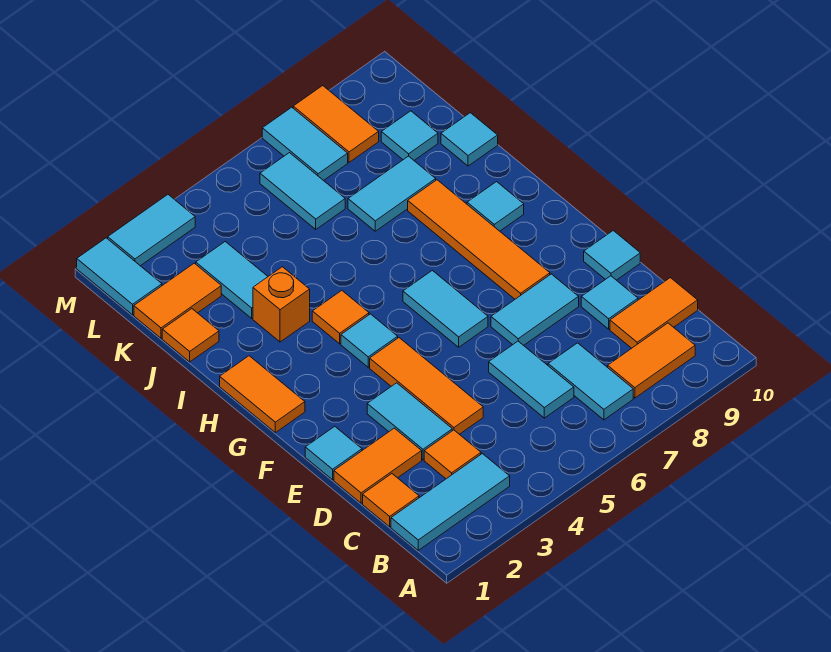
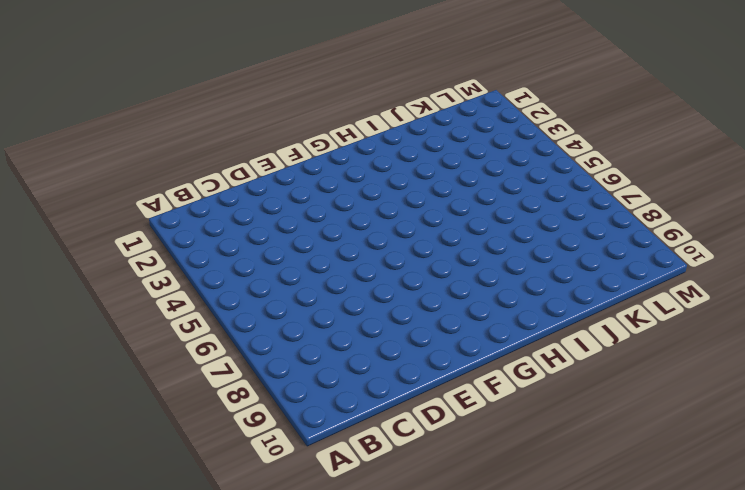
none -> cyan 1x3 tile [391,454,510,550]
none -> cyan 1x2 tile [548,343,633,420]
none -> orange 1x2 tile [608,323,695,398]
none -> orange 1x1 tile [363,474,419,527]

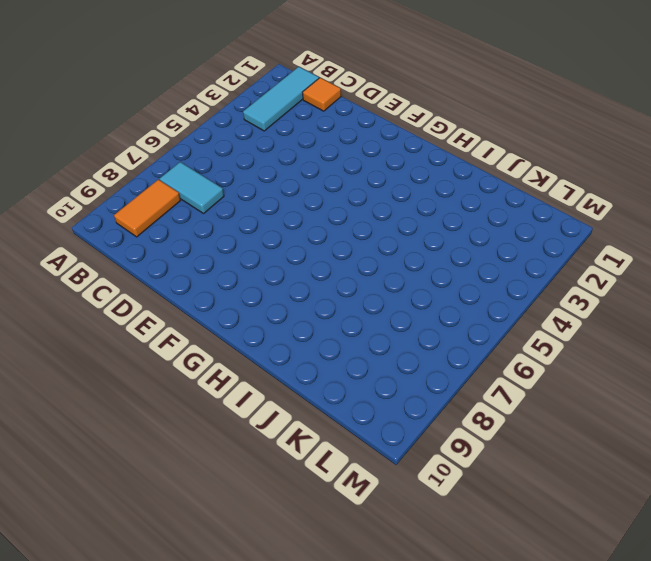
none -> orange 1x1 tile [424,430,481,479]
none -> cyan 1x2 tile [489,341,574,418]
none -> orange 1x2 tile [610,278,698,348]
none -> orange 1x2 tile [334,428,422,503]

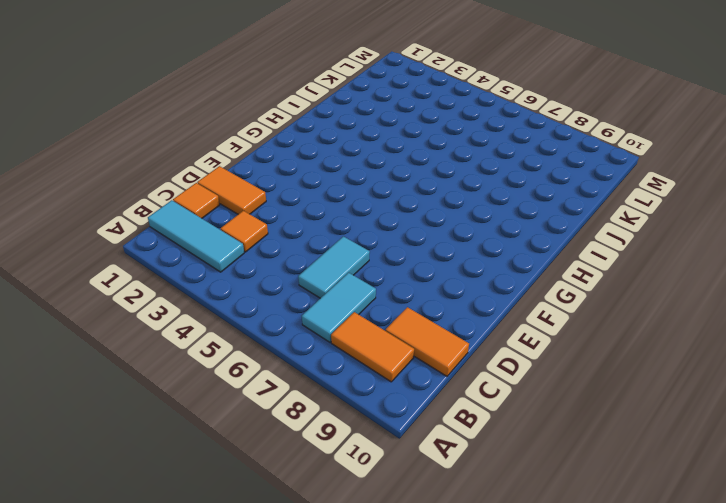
none -> cyan 1x2 tile [367,383,452,460]
none -> orange 1x3 tile [370,338,483,434]
none -> cyan 1x1 tile [581,276,638,329]
none -> cyan 1x1 tile [305,426,362,480]

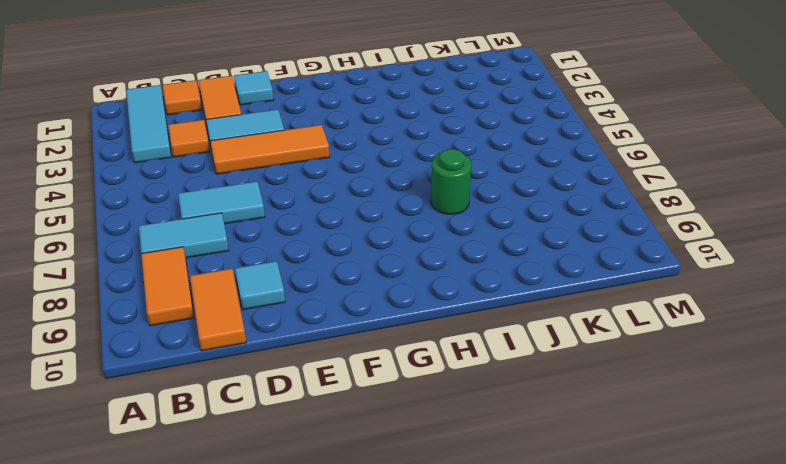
green 1x1 round brick [431,149,472,214] -> none
none -> cyan 1x2 tile [491,274,579,345]
none -> cyan 1x1 tile [584,231,640,280]
none -> cyan 1x2 tile [403,270,488,347]
none -> orange 1x4 tile [408,180,550,299]

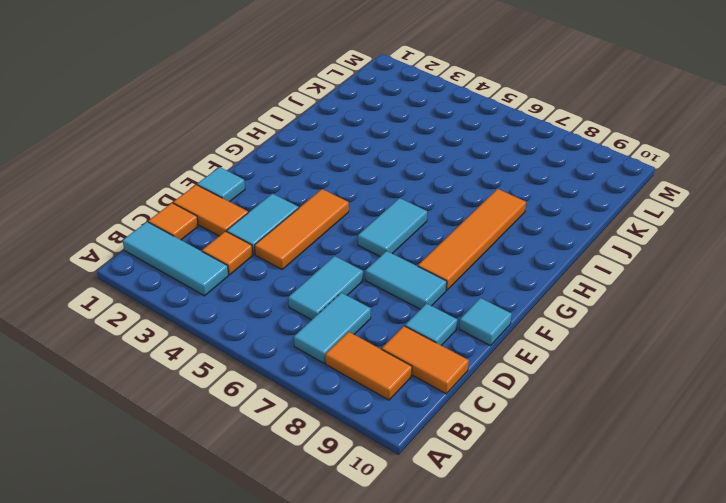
none -> orange 1x2 tile [220,356,305,433]
none -> cyan 1x1 tile [341,314,398,367]
none -> orange 1x1 tile [312,291,369,344]
none -> cyan 1x1 tile [467,182,524,231]

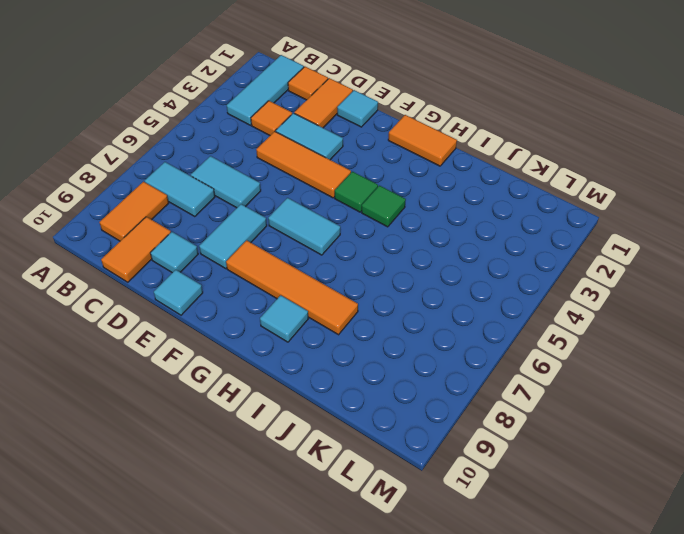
green 1x1 tile [335,172,378,212] -> cyan 1x1 tile [341,314,398,367]
green 1x1 tile [362,186,406,227] -> orange 1x1 tile [312,291,369,344]
none -> orange 1x1 brick [253,267,310,342]
none -> orange 1x1 tile [162,309,219,362]
none -> cyan 1x2 tile [196,242,268,318]
none -> cyan 1x2 tile [348,156,436,231]

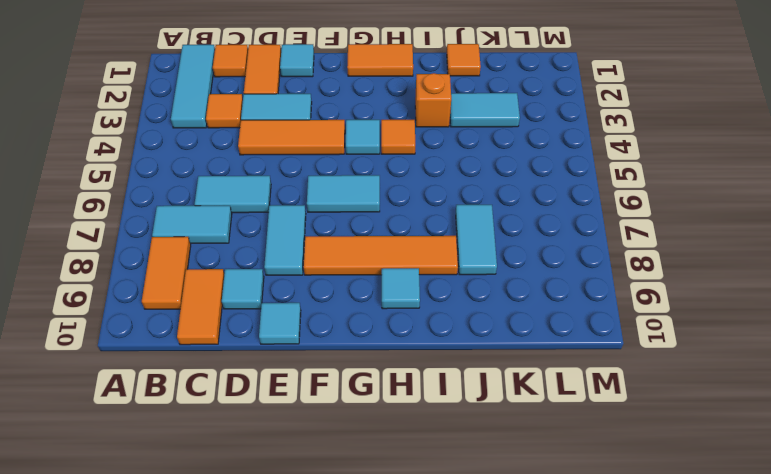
none -> cyan 1x1 tile [441,113,498,166]
none -> orange 1x2 tile [134,263,221,338]
none -> cyan 1x2 tile [260,153,345,229]
none -> cyan 1x1 tile [381,111,438,160]

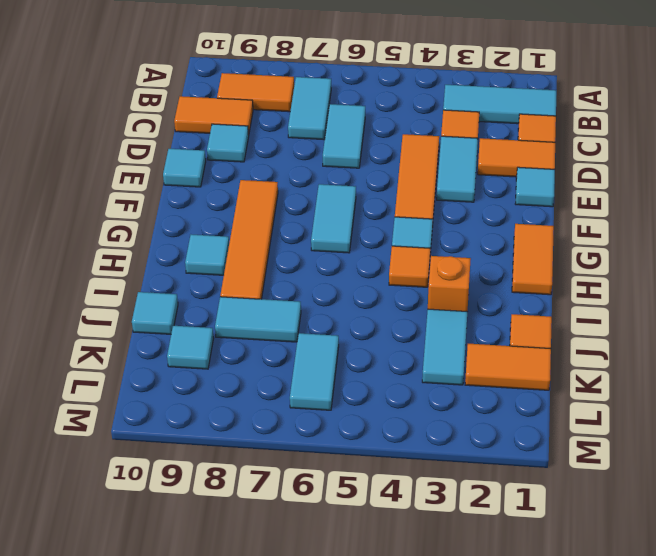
none -> cyan 1x2 tile [491,274,579,345]
none -> cyan 1x2 tile [77,238,162,315]
none -> cyan 1x2 tile [262,107,348,181]
none -> orange 1x2 tile [293,86,379,162]

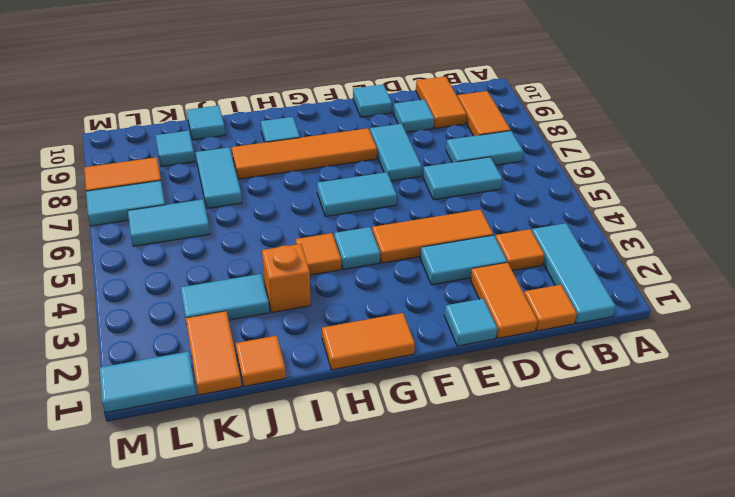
none -> cyan 1x2 tile [108,195,195,266]

